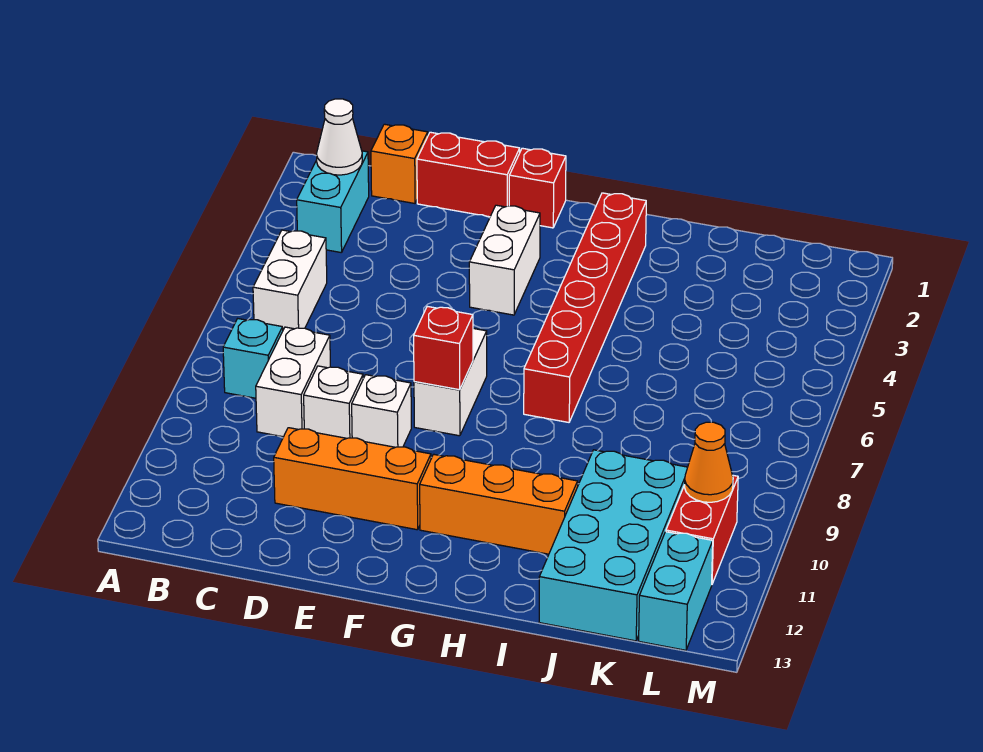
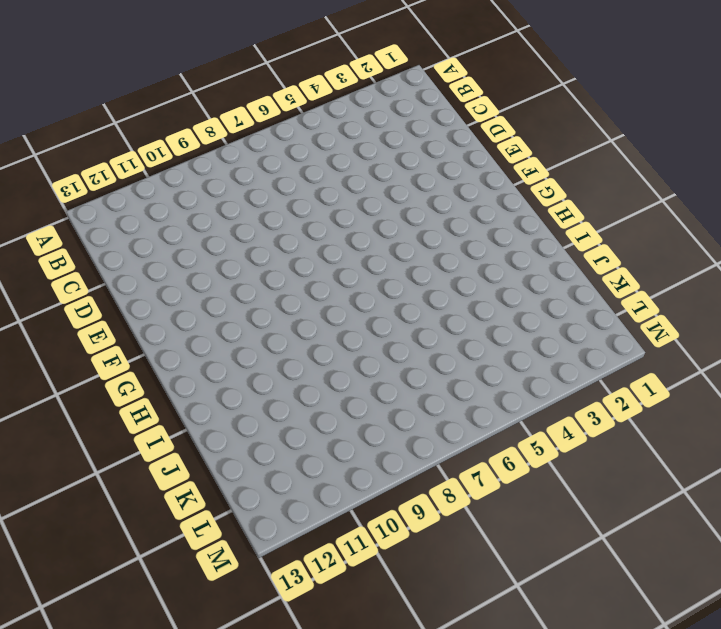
none -> cyan 1x2 brick [297,151,369,253]
none -> white 1x2 brick [253,230,327,330]
none -> cyan 1x1 brick [223,319,283,398]

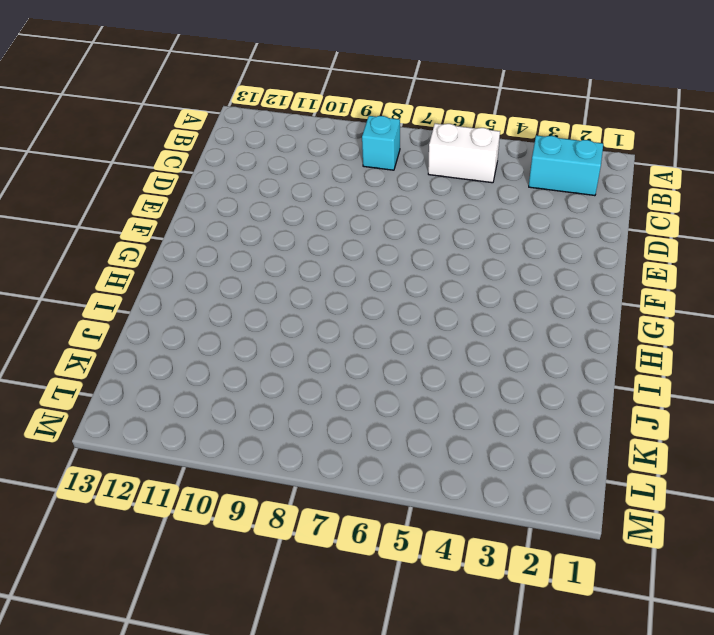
none -> orange 1x1 brick [371,124,428,203]
none -> white 1x2 brick [256,327,330,437]
none -> red 1x2 brick [417,132,520,217]

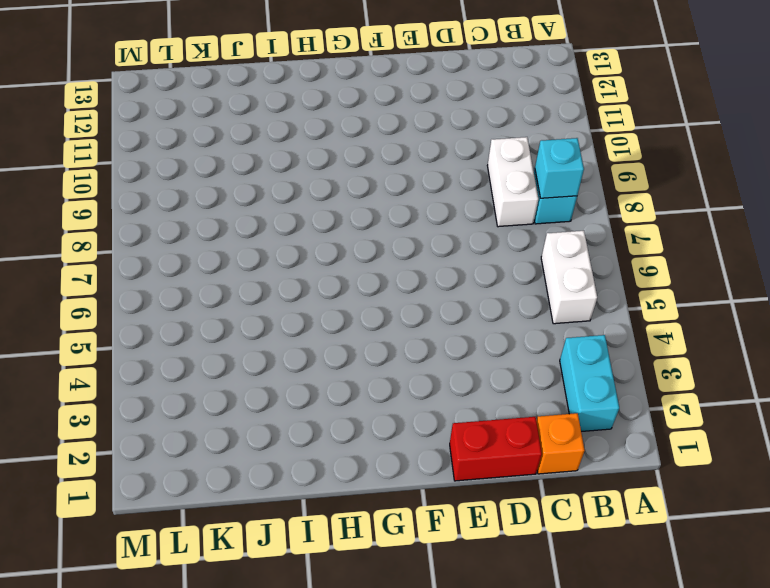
cyan 1x1 brick [535,138,584,198] -> none
none -> white 1x1 brick [304,366,363,438]
none -> orange 1x3 brick [274,428,431,530]
none -> white 1x1 brick [352,375,411,447]

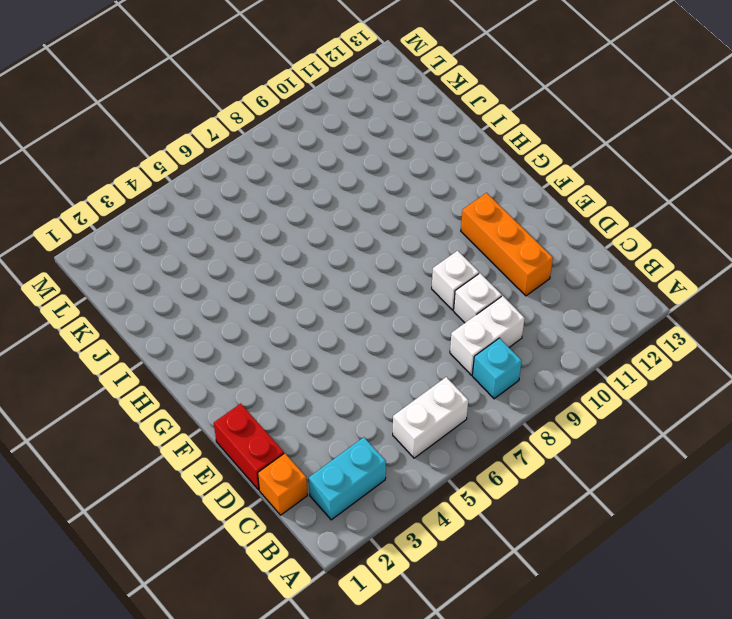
none -> red 1x1 brick [509,148,566,228]
none -> white 1x2 brick [469,205,540,315]
none -> white 1x2 brick [414,328,487,436]

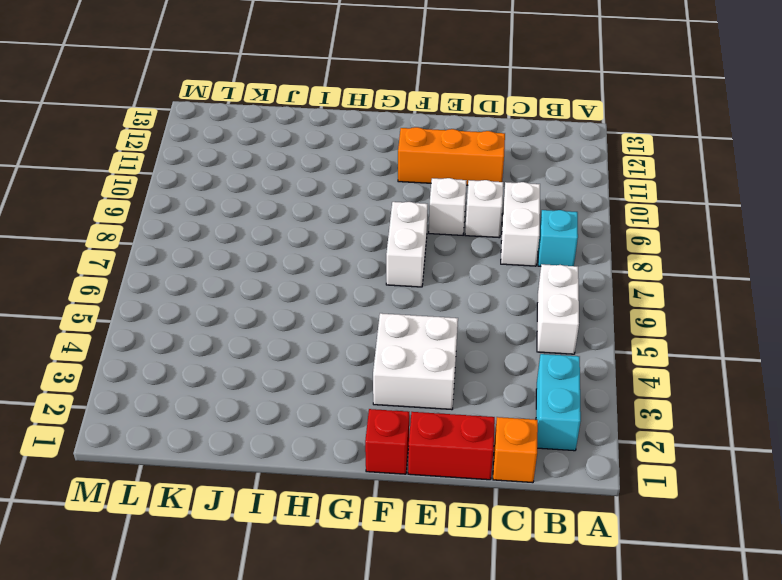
white 2x2 brick [373,313,458,410] -> white 1x2 brick [469,205,540,315]
none -> orange 1x3 brick [420,454,578,554]
none -> red 1x6 brick [524,193,646,422]
none -> cyan 2x4 brick [539,450,688,641]

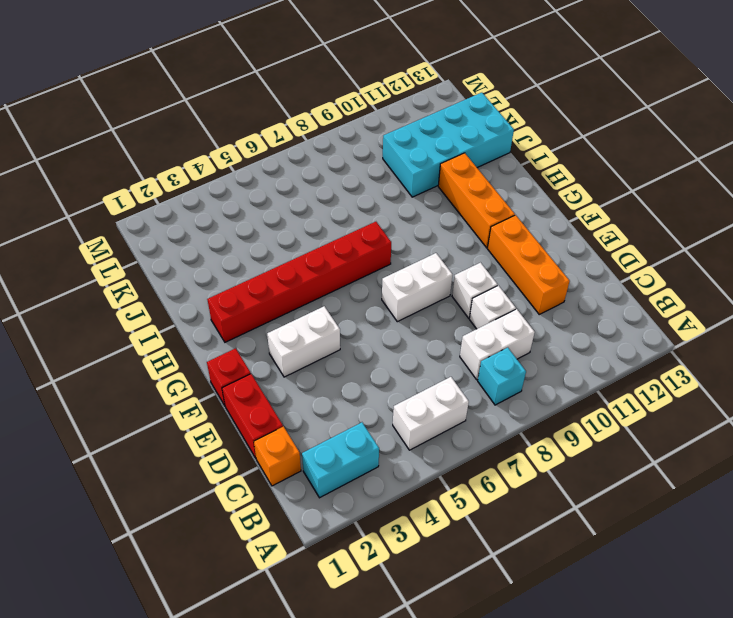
none -> red 1x2 brick [666,475,738,584]
none -> cyan 1x2 brick [639,532,713,650]
none -> white 1x1 cone [317,99,362,175]

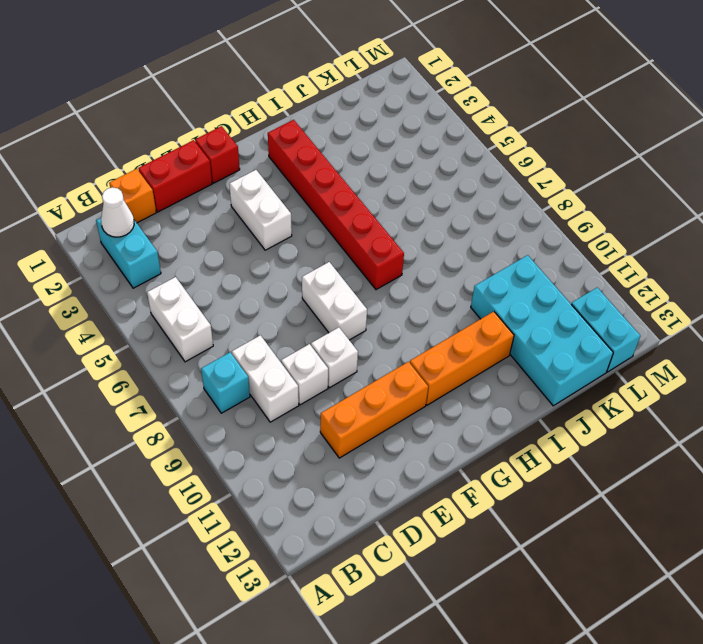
none -> red 1x2 brick [666,475,738,584]
none -> red 1x1 brick [414,306,473,390]
none -> orange 1x1 cone [685,422,733,502]

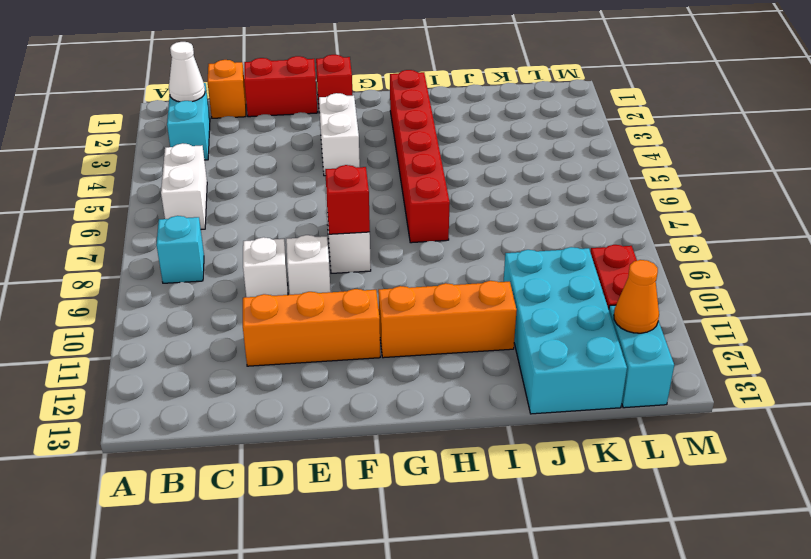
orange 1x1 cone [614,260,659,333] -> orange 1x1 cone moved to [685,422,733,502]
none -> white 1x2 brick [256,327,330,437]

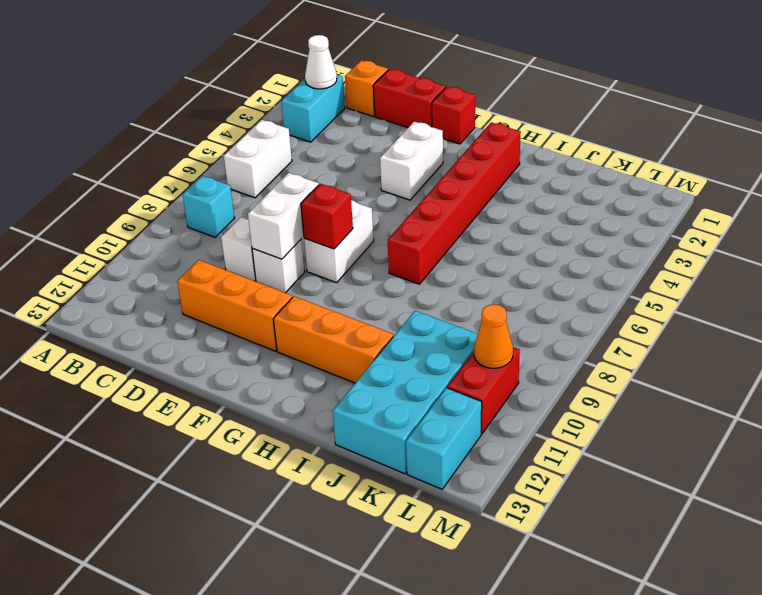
white 1x2 brick [248,173,319,259] -> white 1x2 brick moved to [256,327,330,437]

